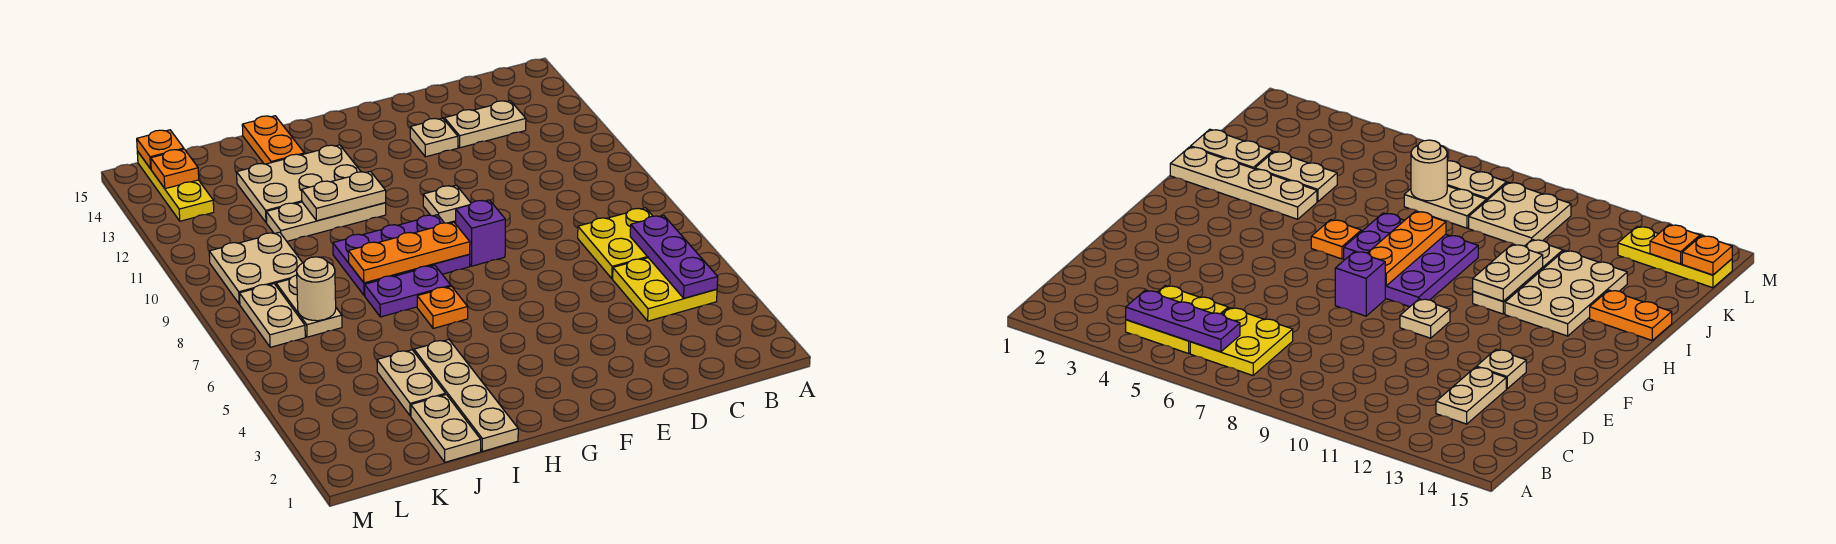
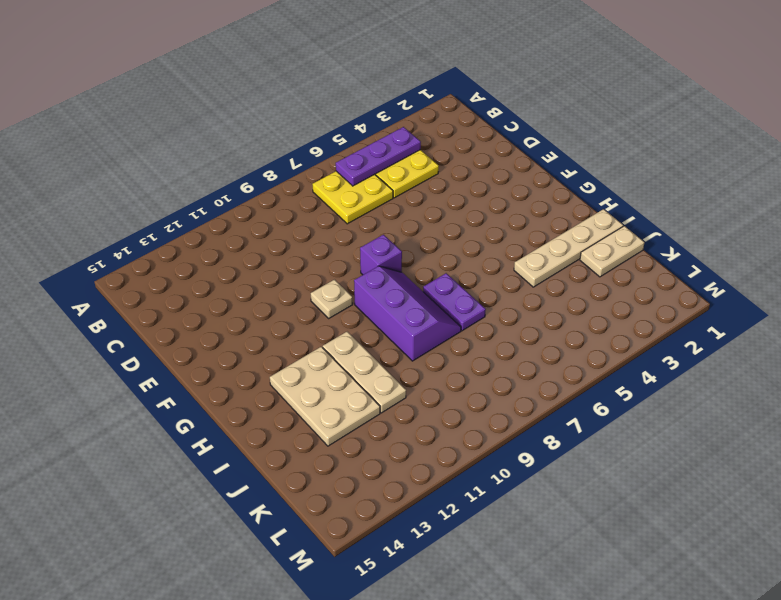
purple 2x3 slope [354,266,461,361] -> purple 2x3 plate [333,215,470,296]
none -> tan 1x2 plate [444,101,526,148]
none -> tan 1x1 plate [410,118,458,157]
none -> orange 1x1 plate [417,286,468,328]

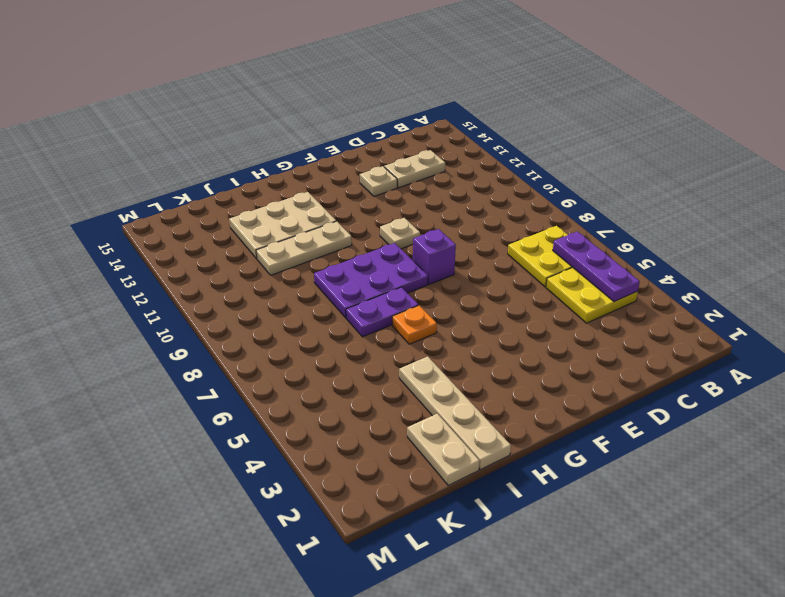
none -> orange 1x2 plate [242,116,304,164]
none -> tan 1x2 plate [377,350,446,416]
none -> tan 1x2 plate [276,275,342,337]

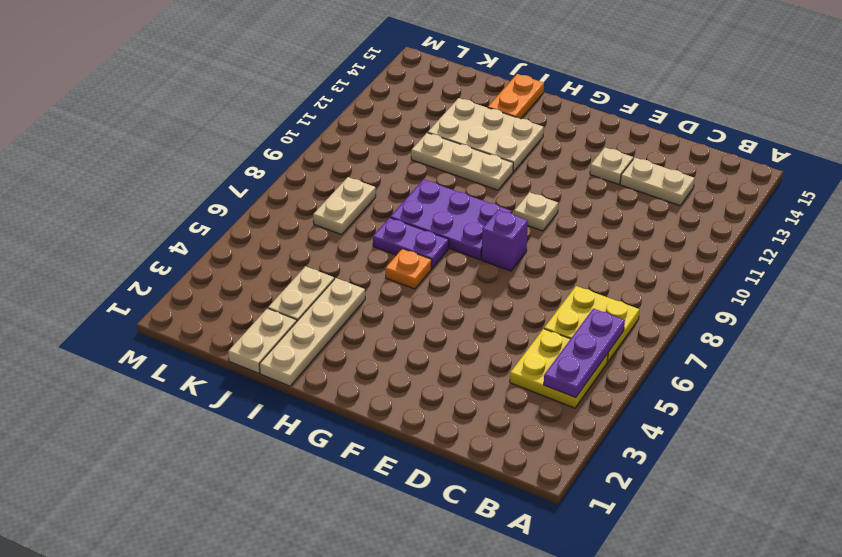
none -> tan 2x2 plate [209,232,302,304]
none -> tan 1x2 plate [240,284,305,347]
none -> yellow 1x3 plate [137,151,214,221]

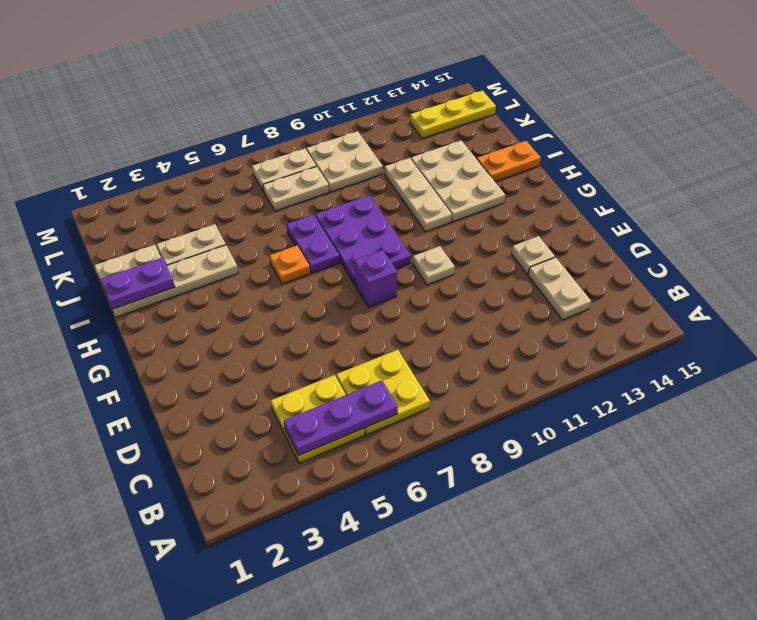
purple 1x2 plate [100,258,175,309] -> none
none -> orange 1x3 plate [348,222,470,283]
none -> tan 1x2 plate [302,171,386,221]
none -> tan 1x1 round brick [297,257,336,321]

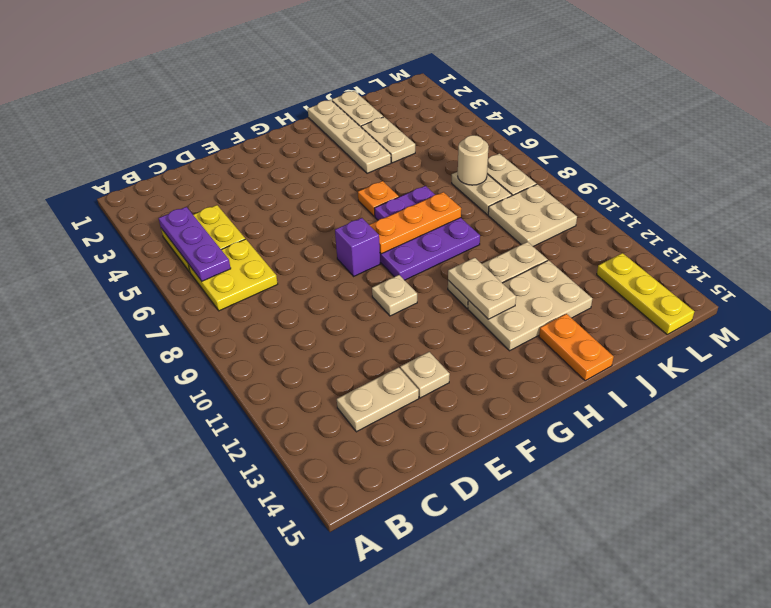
tan 1x2 plate [448,258,516,319] -> tan 1x2 plate turned to [302,171,386,221]
none -> orange 1x1 plate [151,149,199,189]
none -> orange 1x1 plate [137,130,184,169]

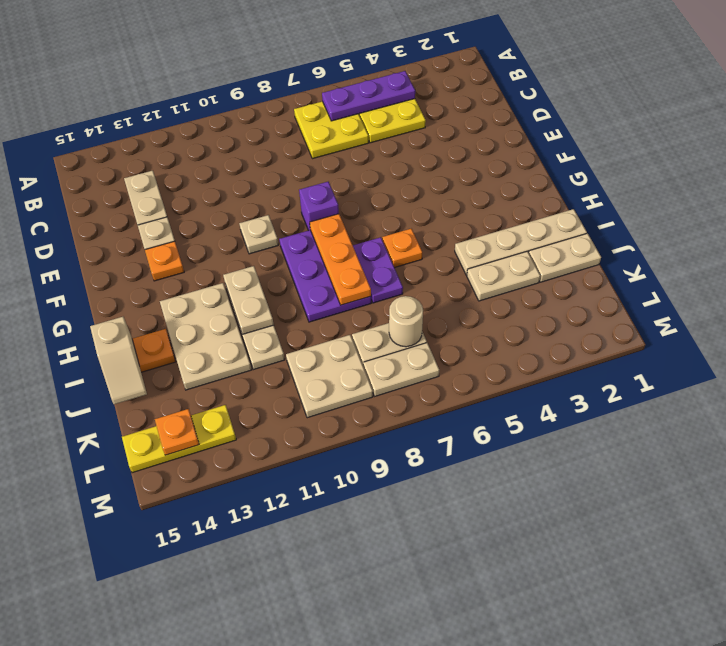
orange 1x1 plate [145,241,184,281] -> orange 1x1 plate moved to [137,130,184,169]
tan 1x2 slope [90,317,147,404] -> none

